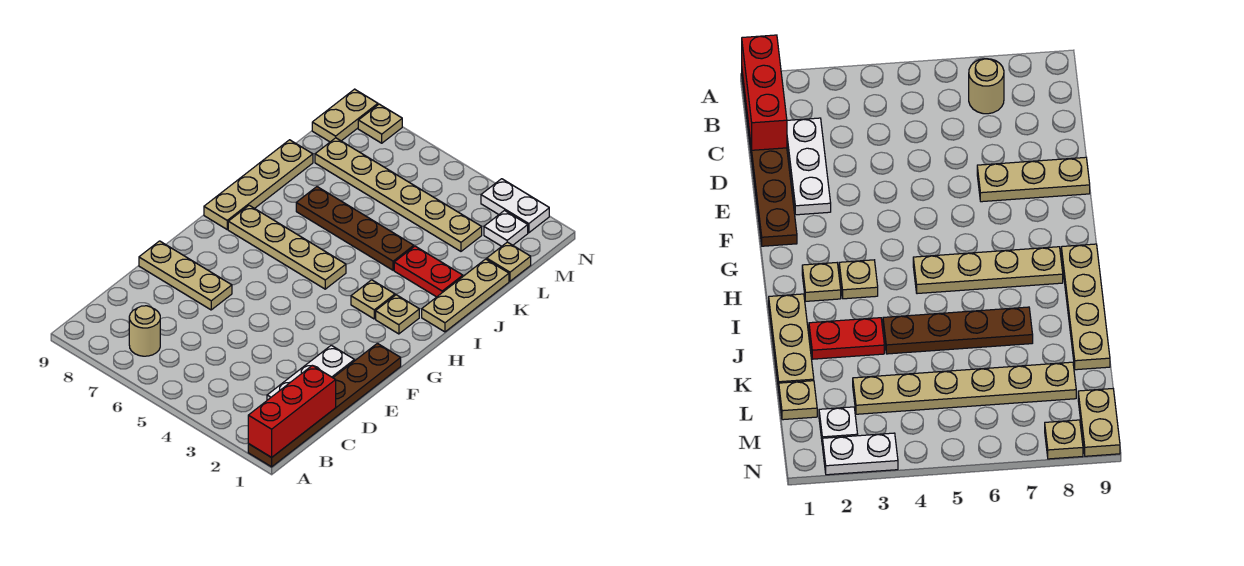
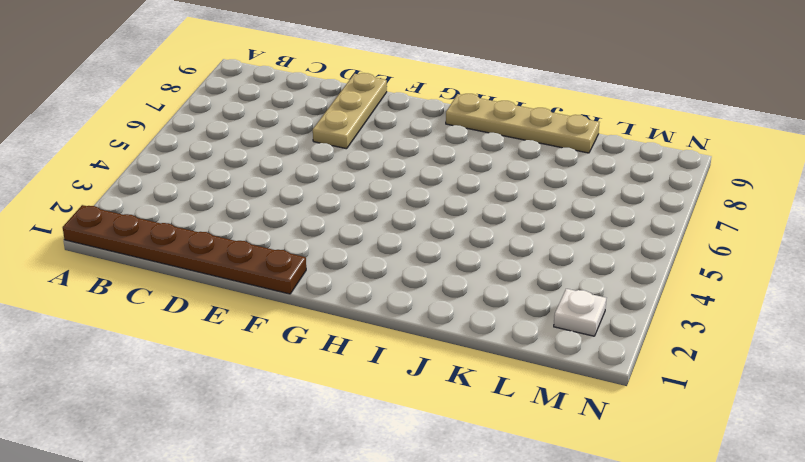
none -> tan 1x1 round brick [129,306,160,356]
none -> white 1x3 plate [267,345,354,400]
none -> tan 1x1 plate [376,295,419,334]

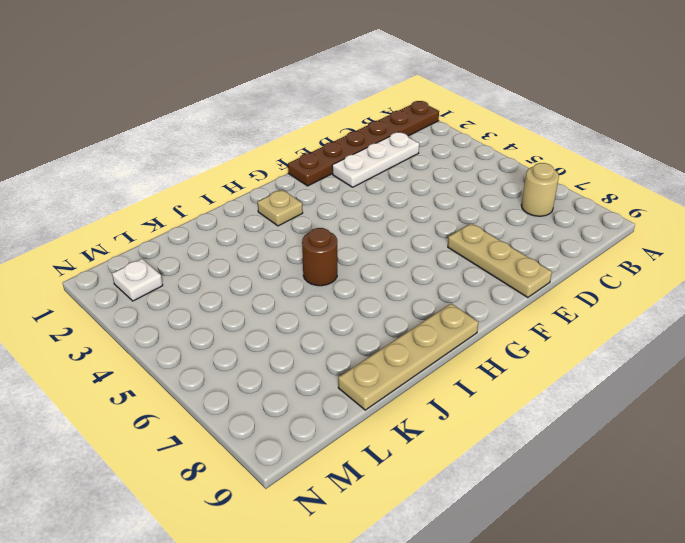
brown 1x1 round brick [302,228,337,286] -> none
none -> tan 1x1 plate [351,280,395,319]
none -> tan 1x4 plate [228,205,346,289]
none -> tan 1x3 plate [422,259,509,332]

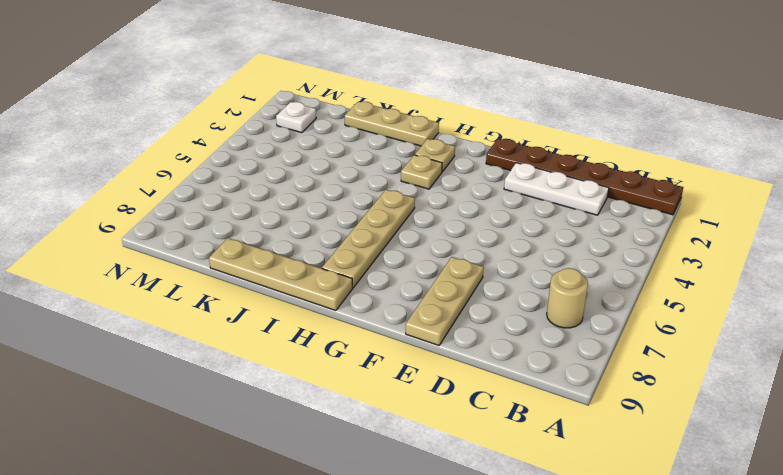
none -> red 1x2 plate [394,246,463,297]
none -> brown 1x4 plate [296,187,414,270]
none -> tan 1x1 plate [487,242,531,281]

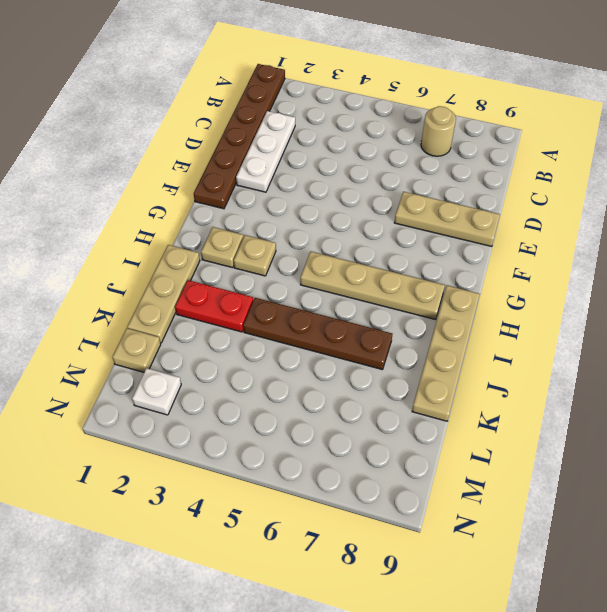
none -> tan 1x6 plate [315,138,482,251]
none -> tan 1x2 plate [312,89,378,142]
none -> white 1x2 plate [481,179,549,233]

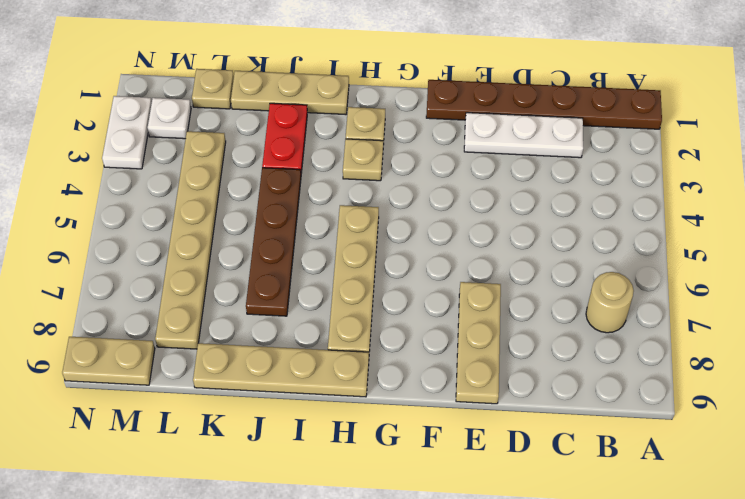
none -> tan 1x1 plate [358,104,402,143]
none -> red 1x3 brick [248,365,336,457]

